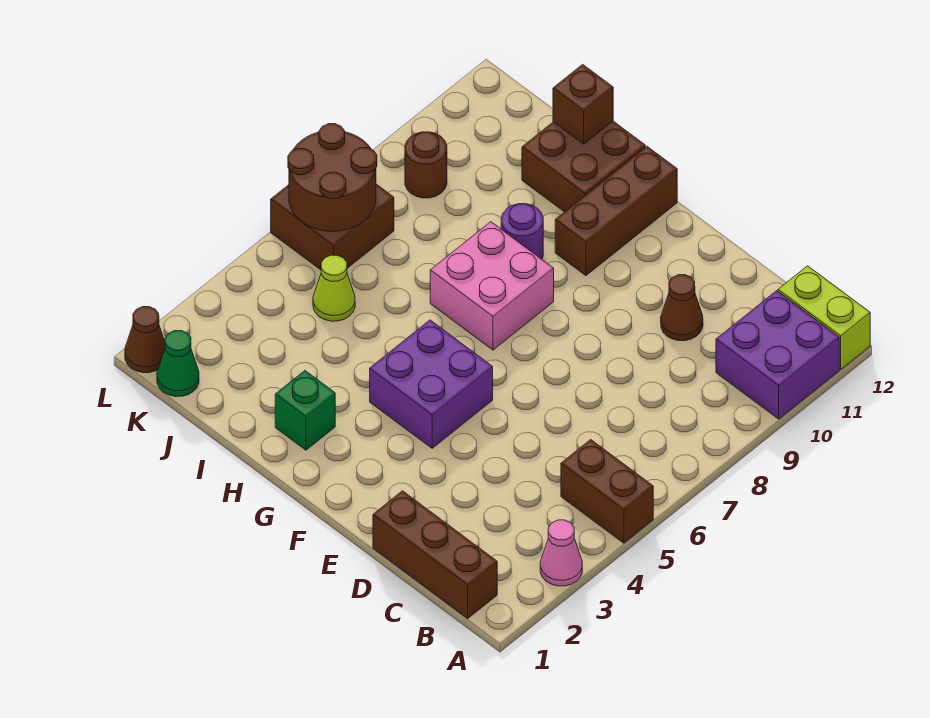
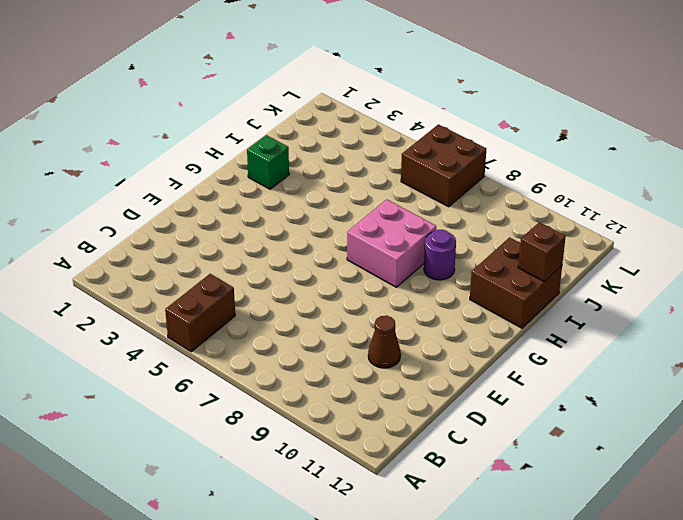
none -> pink 1x1 cone [540,520,582,586]
none -> purple 2x2 brick [716,291,839,419]
none -> lime 1x2 brick [778,266,870,369]

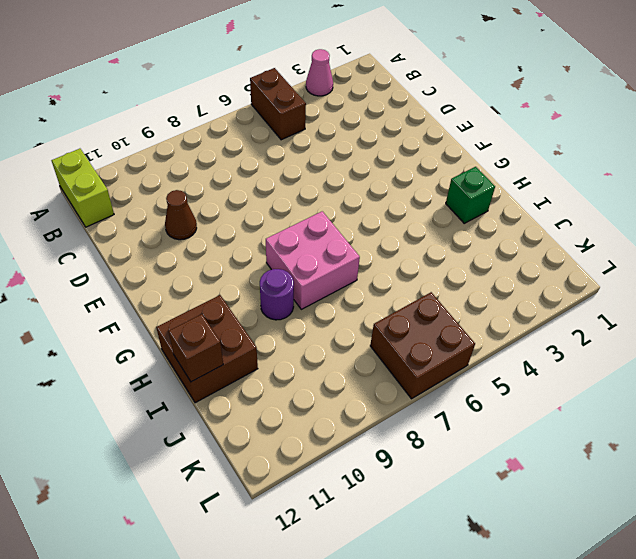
none -> purple 2x2 brick [716,291,839,419]
none -> brown 1x3 brick [373,491,497,618]
none -> purple 2x2 brick [370,320,493,448]

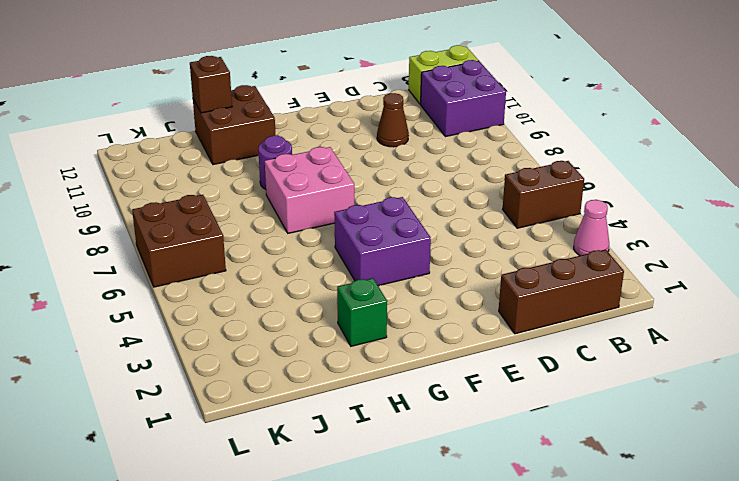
none -> brown 1x3 brick [555,146,677,276]
none -> lime 1x1 cone [313,255,355,321]
none -> green 1x1 cone [157,331,199,397]

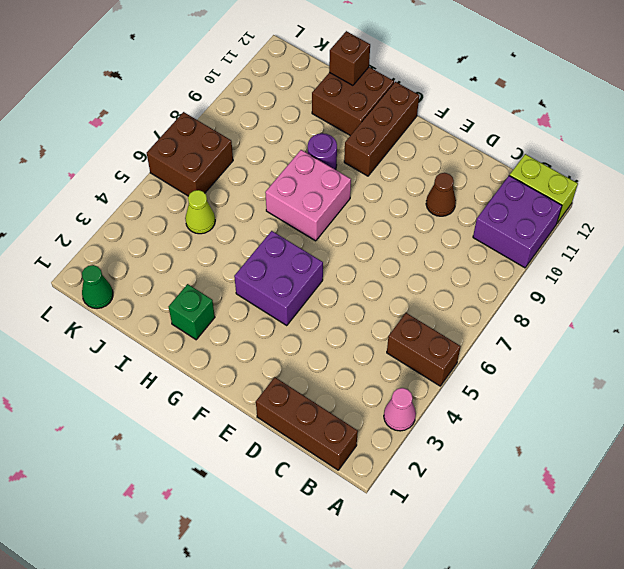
none -> brown 1x1 round brick [405,132,447,198]
none -> brown 1x1 cone [125,307,165,373]
none -> brown 2x2 round brick [288,124,377,231]

